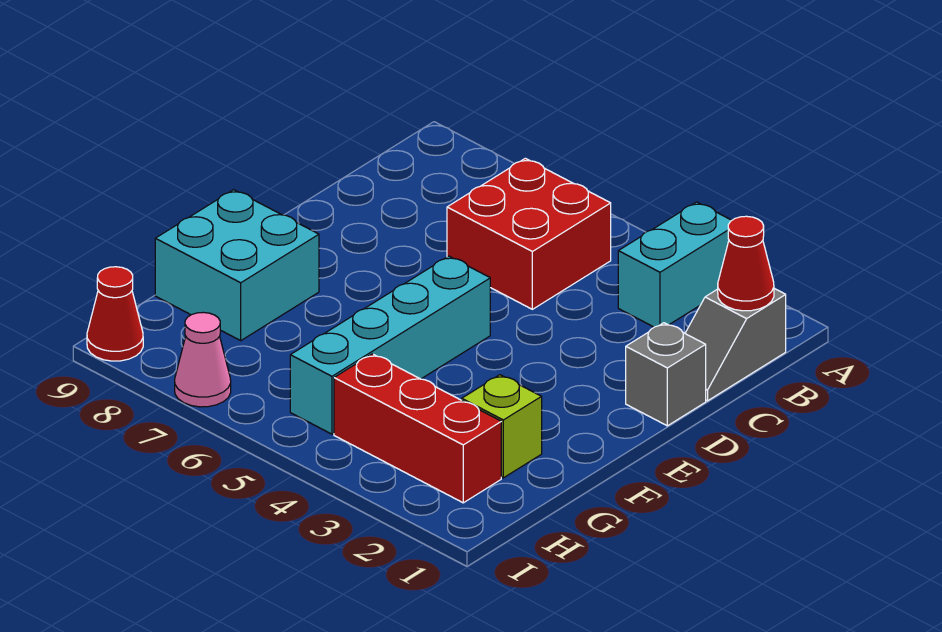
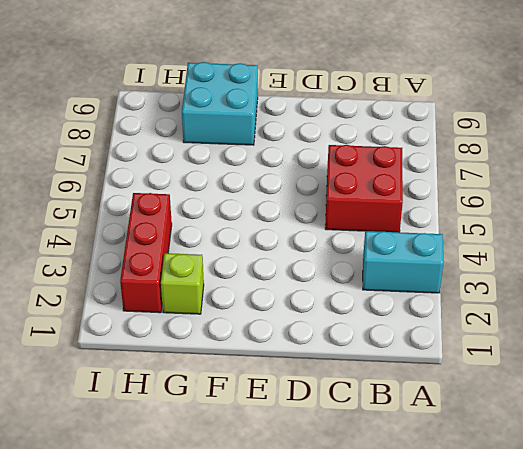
none -> grey 1x2 slope [685,288,786,401]
none -> grey 1x1 brick [626,323,706,426]

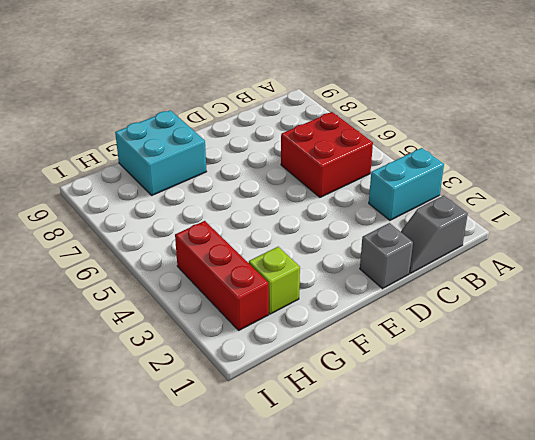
none -> cyan 1x4 brick [290,256,490,434]
none -> pink 1x1 cone [175,312,231,407]

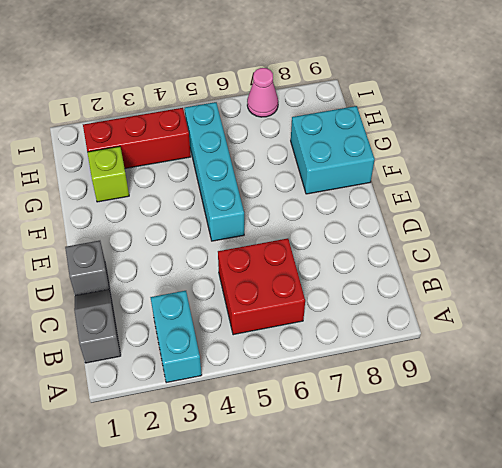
none -> red 1x1 cone [87,267,143,361]
none -> red 1x1 cone [718,216,774,311]

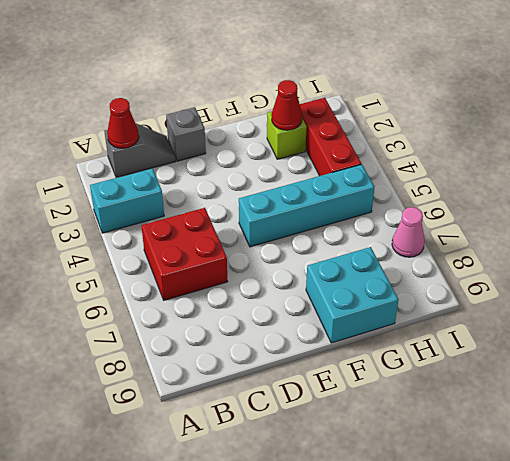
red 1x1 cone [272,80,302,130] -> red 1x1 cone moved to [87,267,143,361]

